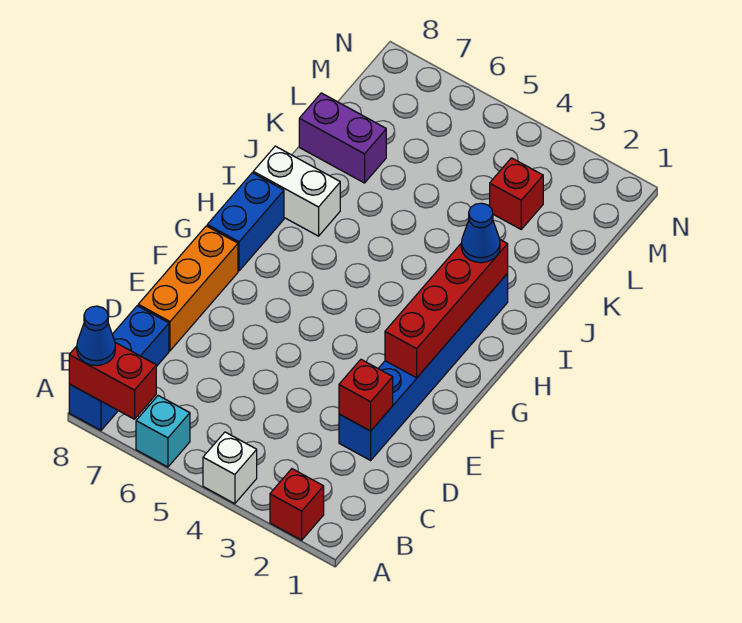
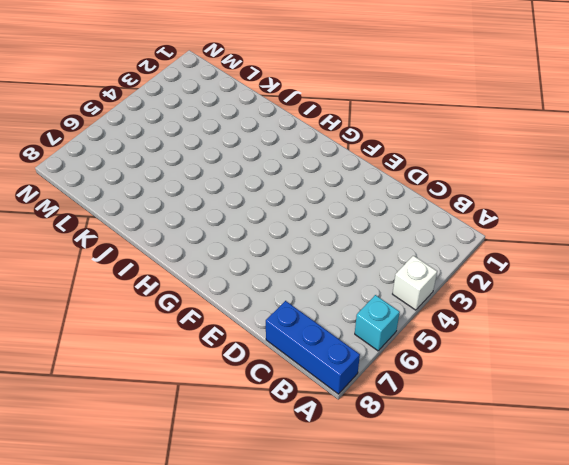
none -> red 1x1 brick [270,469,324,540]
none -> blue 1x6 brick [339,273,508,460]
none -> orange 1x3 brick [138,226,238,351]

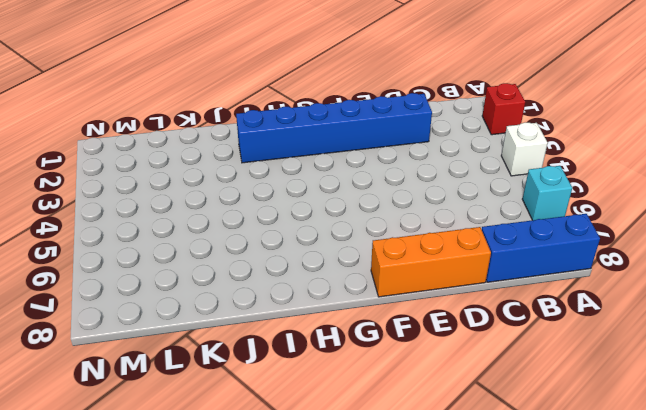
none -> blue 1x2 brick [207,173,284,271]
none -> white 1x2 brick [253,146,340,236]
none -> purple 1x2 brick [299,93,386,183]

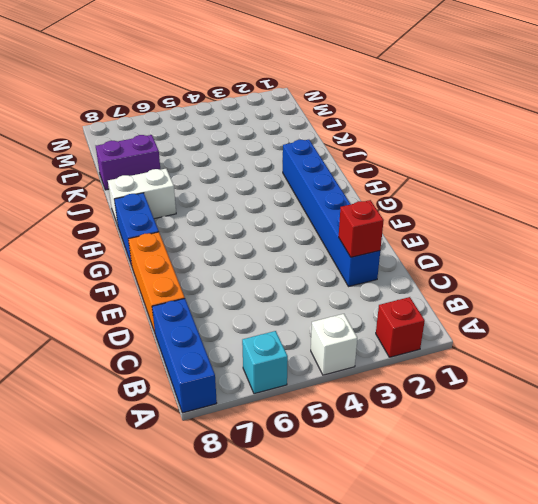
none -> red 1x1 brick [490,158,543,229]
none -> red 1x2 brick [69,342,156,419]
none -> red 1x4 brick [385,240,508,378]

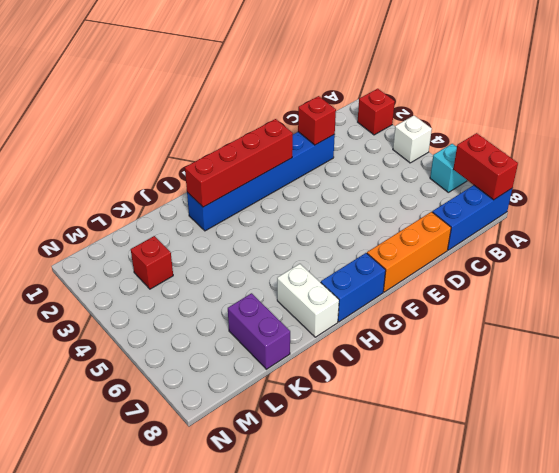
none -> blue 1x1 cone [77,306,115,366]
none -> blue 1x1 cone [461,203,500,263]

